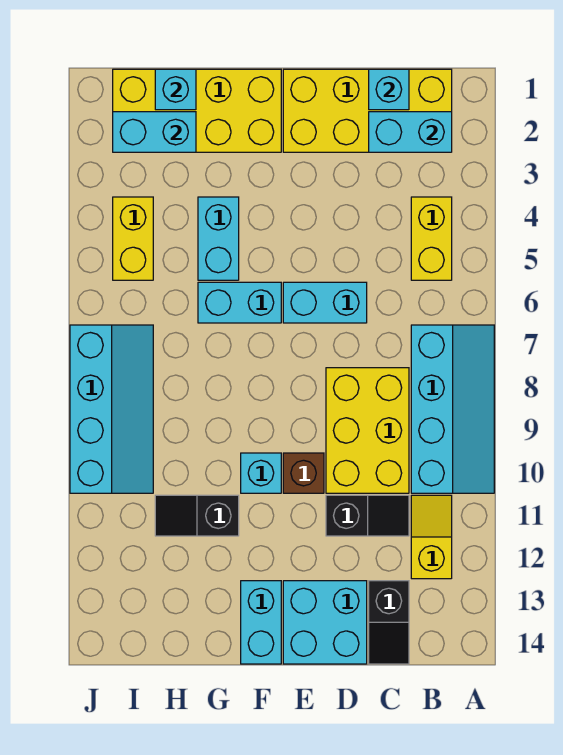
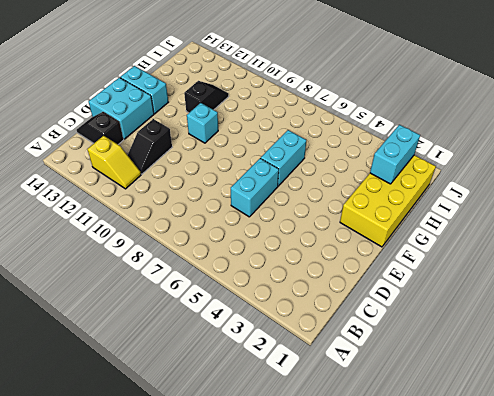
none -> cyan 2x4 slope [411,325,494,493]
none -> yellow 2x4 brick [283,69,452,152]
none -> yellow 1x2 brick [411,197,452,280]

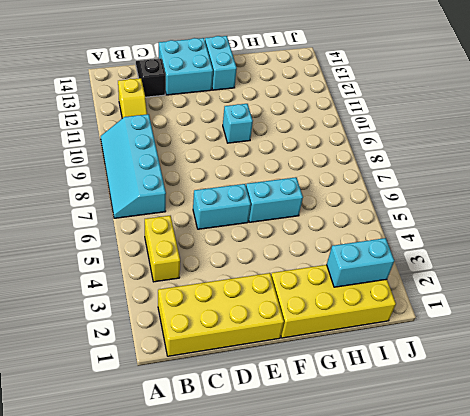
none -> yellow 2x3 brick [326,368,409,493]
none -> black 1x2 slope [326,495,409,536]
none -> brown 1x1 brick [283,453,324,493]

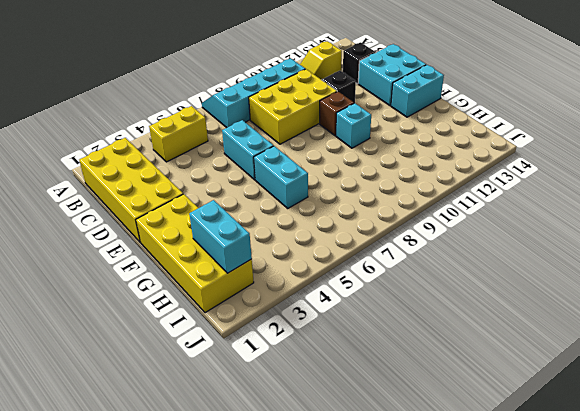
none -> cyan 1x2 brick [198,197,239,280]
none -> black 1x2 slope [155,495,239,536]
none -> yellow 1x2 brick [113,197,153,280]

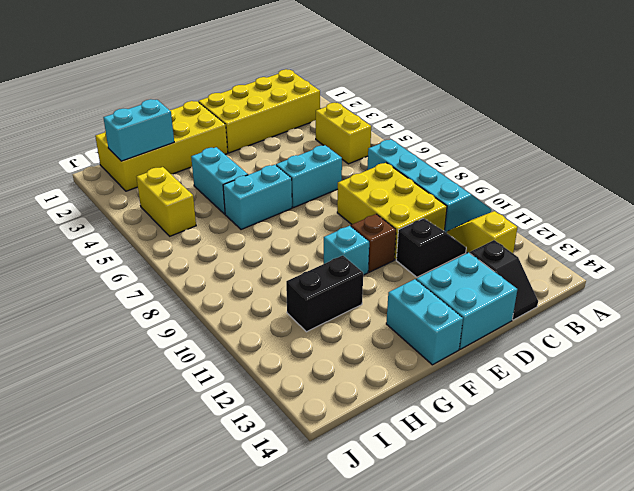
black 1x2 brick [286,255,363,332] -> black 1x2 slope [155,495,239,536]
none -> cyan 2x4 slope [70,325,153,493]
none -> cyan 1x2 brick [369,112,452,152]
none -> cyan 1x1 brick [369,69,409,110]

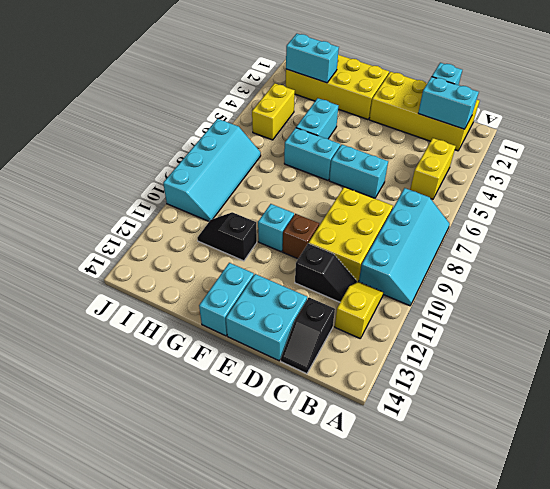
none -> cyan 1x1 brick [155,69,196,110]

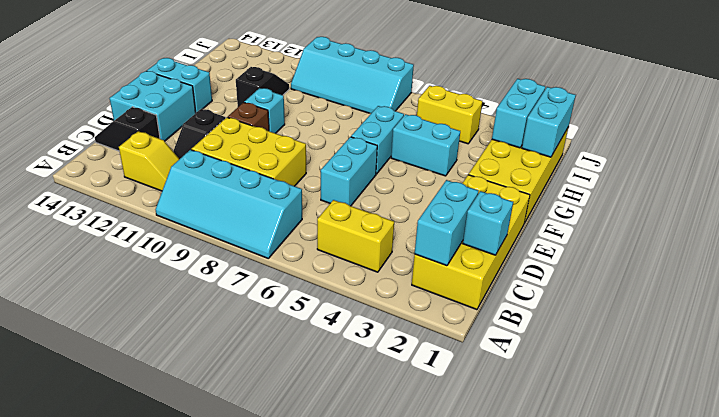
cyan 1x2 brick [522,87,576,157] -> cyan 1x1 brick [155,69,196,110]

